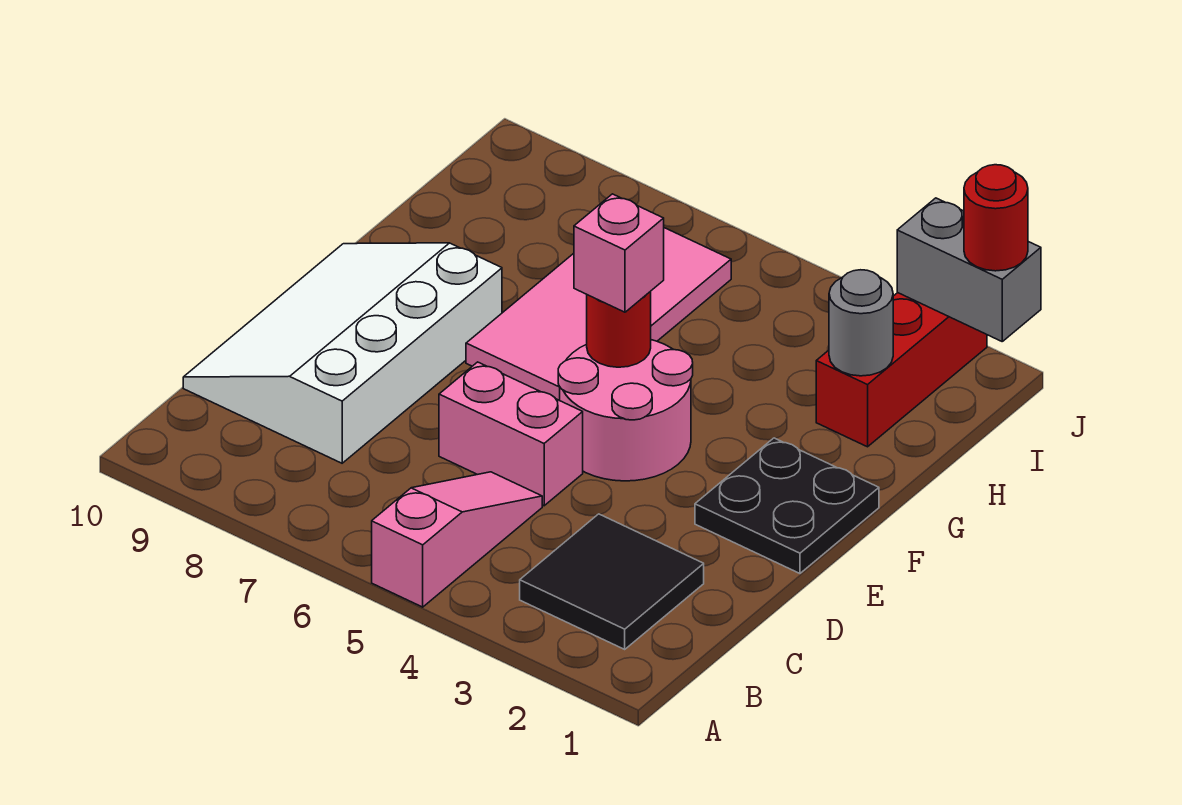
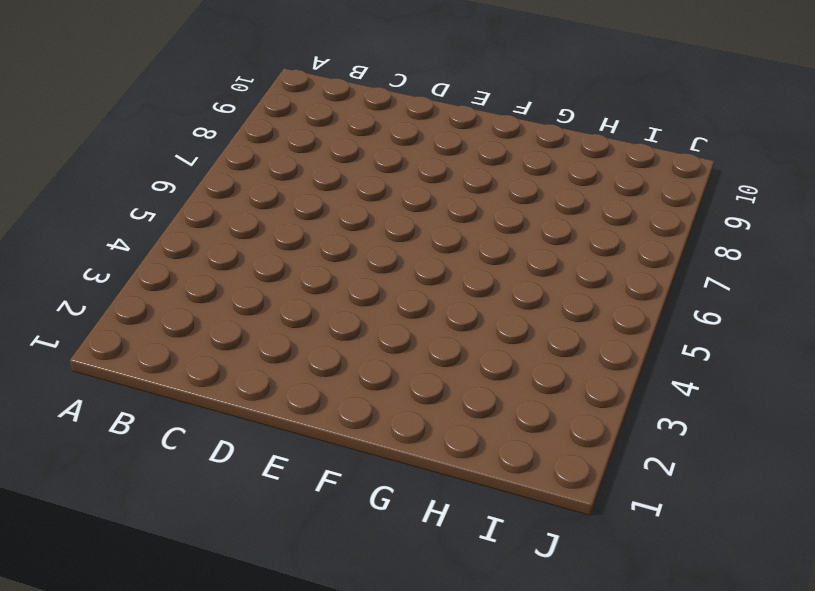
none -> pink 1x3 slope [372,472,542,607]
none -> black 2x2 tile [520,514,704,649]
none -> white 3x4 slope [183,243,502,463]

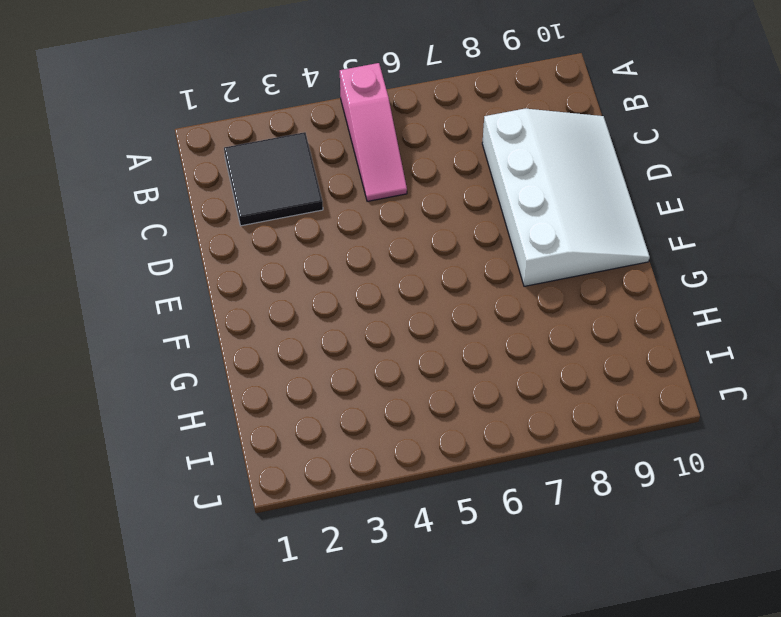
none -> pink 1x2 brick [439,362,583,506]
none -> black 2x2 plate [695,438,879,573]
none -> pink 2x2 round brick [558,340,693,481]

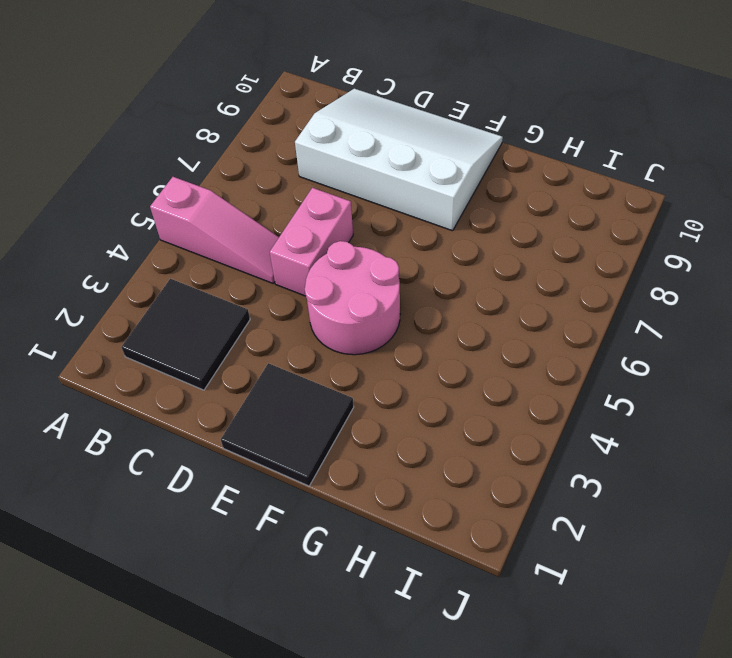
black 2x2 tile [221,363,354,486] -> black 2x2 plate [695,438,879,573]
none -> pink 2x4 tile [466,228,731,400]
none -> red 1x3 brick [816,293,987,447]
none -> red 1x1 round brick [587,291,651,367]

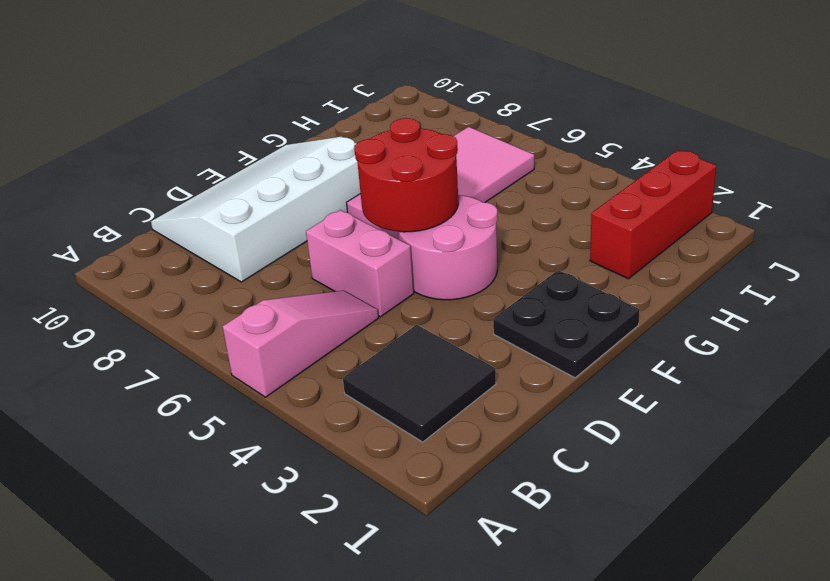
red 2x2 round brick [355,118,458,232] -> red 1x1 round brick [587,291,651,367]
none -> grey 1x1 round brick [829,270,893,376]
none -> grey 1x2 brick [897,198,1041,341]
none -> pink 1x1 brick [574,194,664,312]

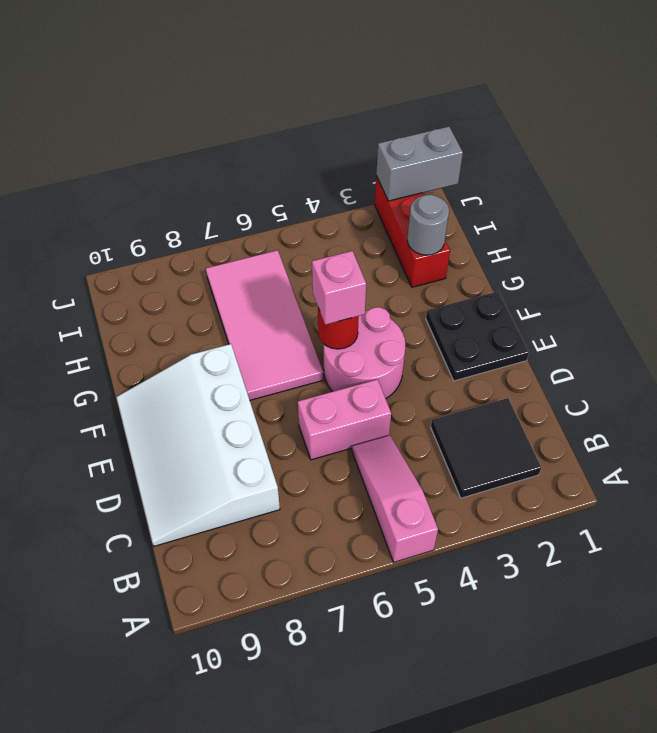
none -> red 1x1 round brick [964,165,1028,271]

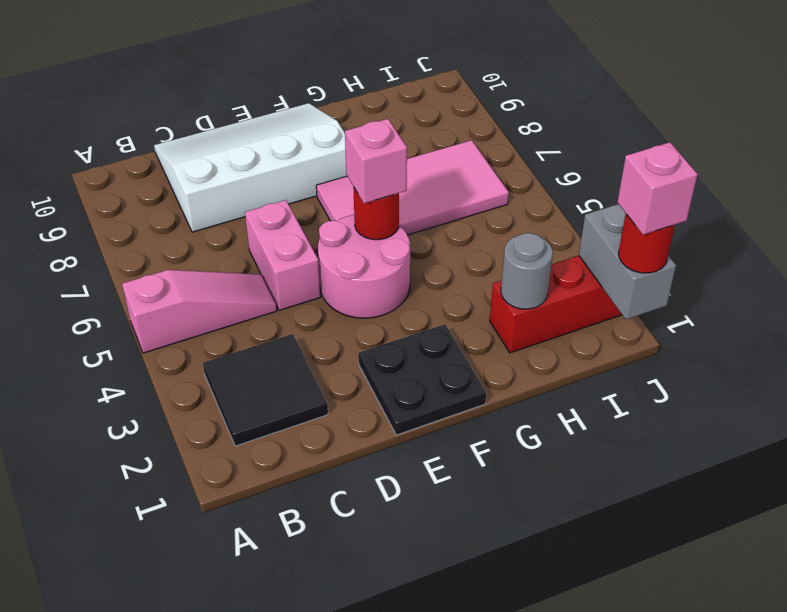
pink 1x1 brick [617,142,698,235] -> none

